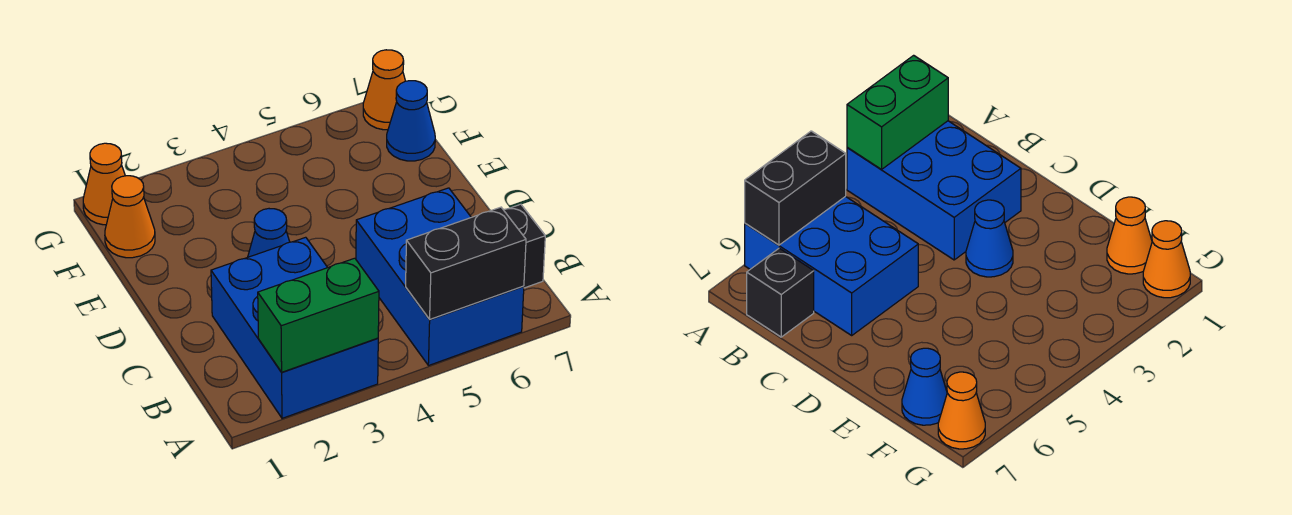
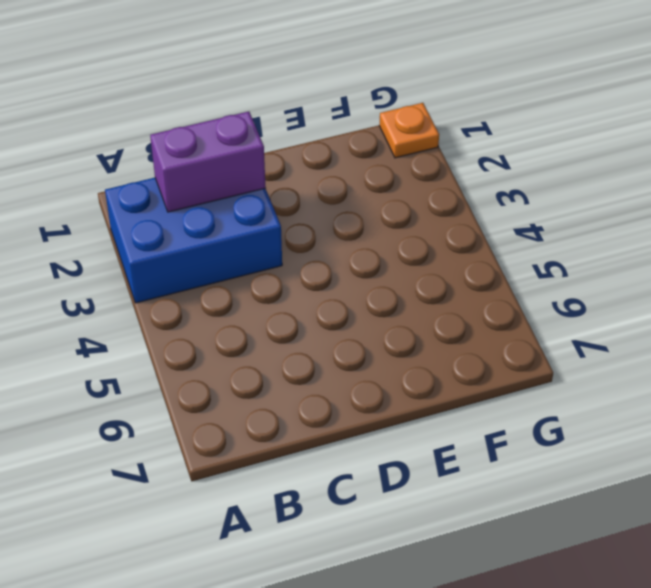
purple 1x2 brick [150,112,266,212] -> none
orange 1x1 plate [379,103,439,158] -> orange 1x1 cone [83,143,125,225]
none -> blue 2x3 brick [356,188,524,366]
none -> black 1x1 brick [504,204,545,288]

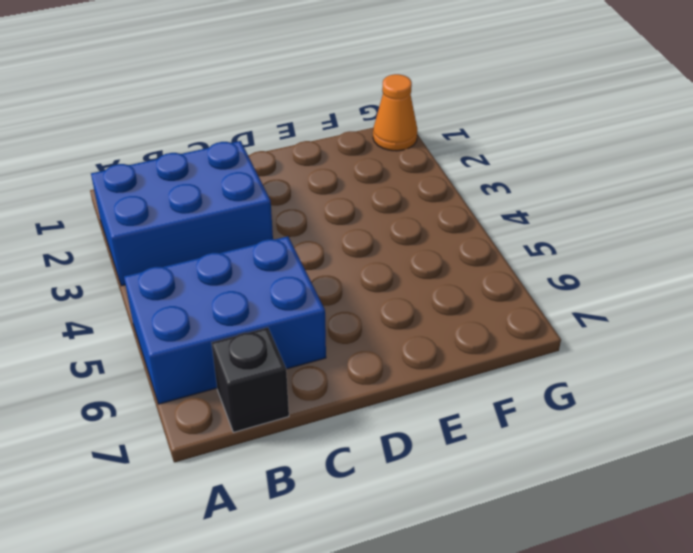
none -> blue 1x1 cone [248,209,290,257]
none -> orange 1x1 cone [105,176,155,258]

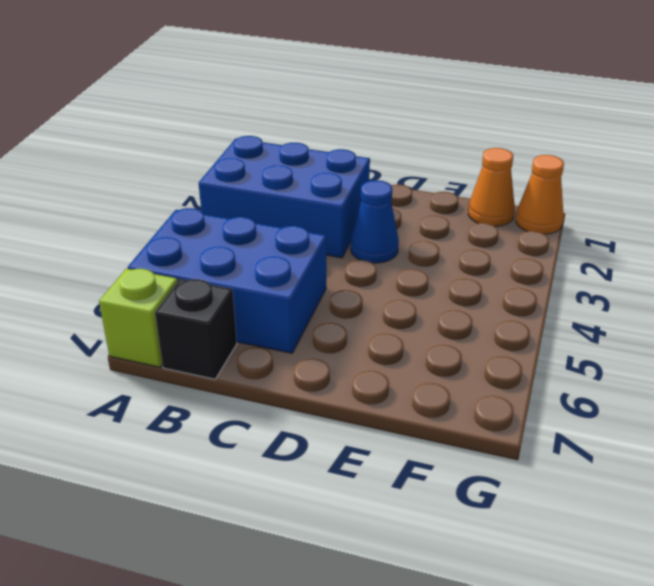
lime 1x1 brick [99,269,178,367] -> none
none -> blue 1x1 cone [387,81,435,161]
none -> orange 1x1 cone [363,50,405,130]

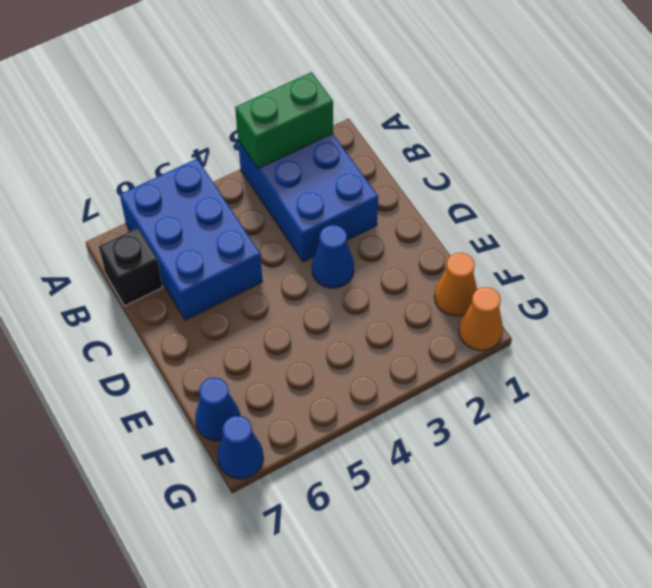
blue 1x1 cone [218,416,263,479] -> orange 1x1 cone [363,50,405,130]
none -> black 1x2 brick [406,207,526,319]

